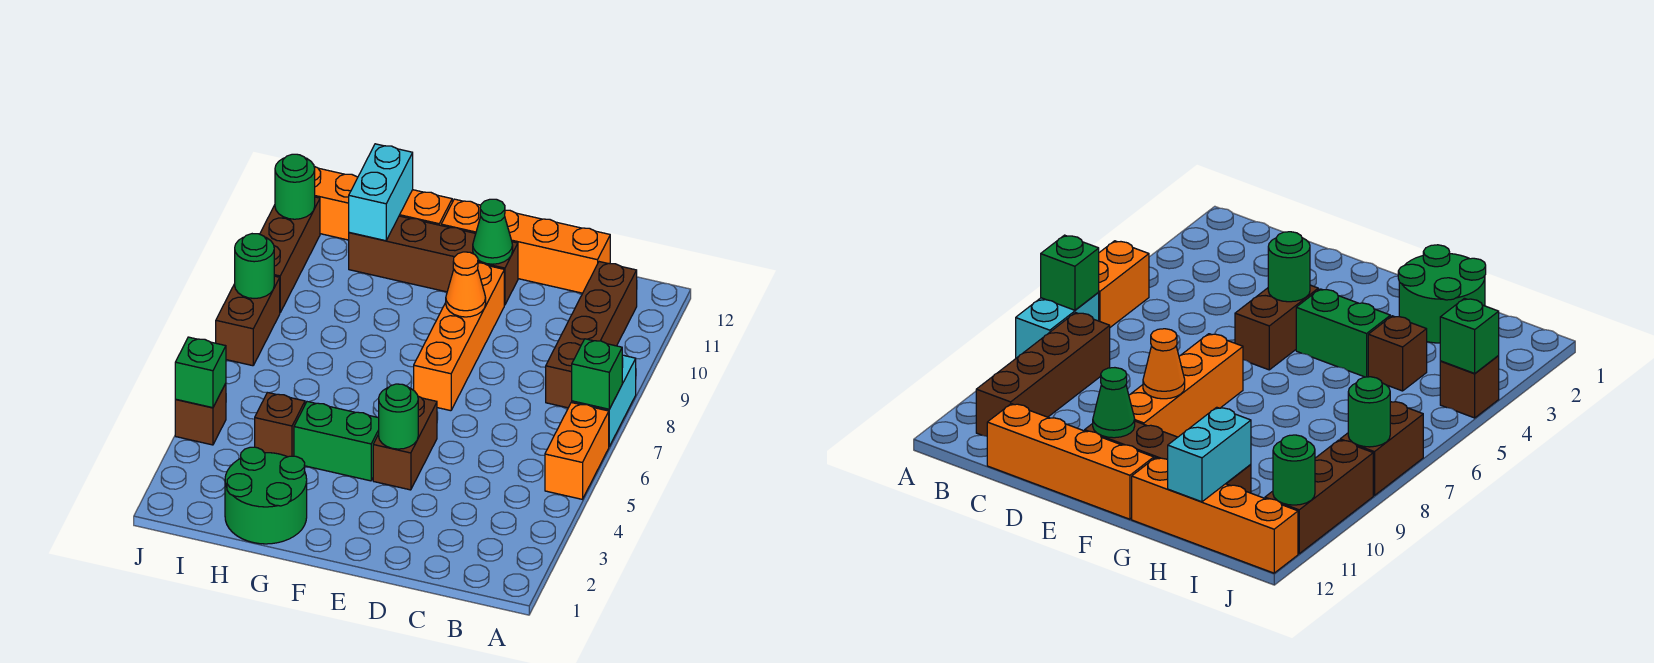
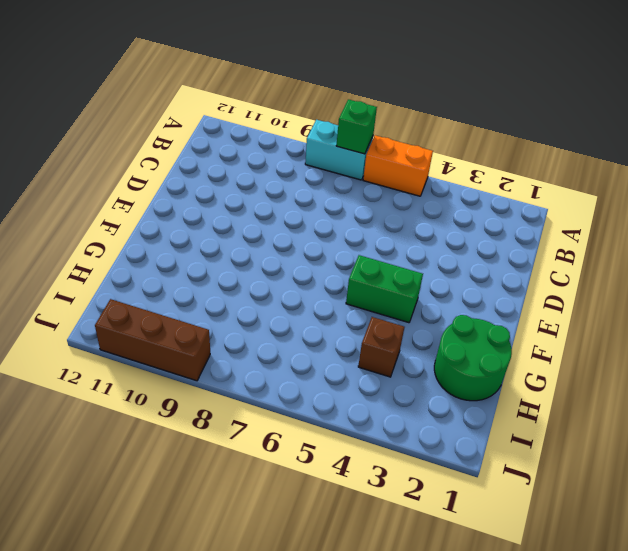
green 1x2 brick [346,255,423,323] -> green 1x2 brick turned to [294,402,379,481]
none -> brown 1x4 brick [546,262,637,408]
none -> orange 1x4 brick [441,199,610,293]
none -> brown 1x2 brick [373,396,437,490]

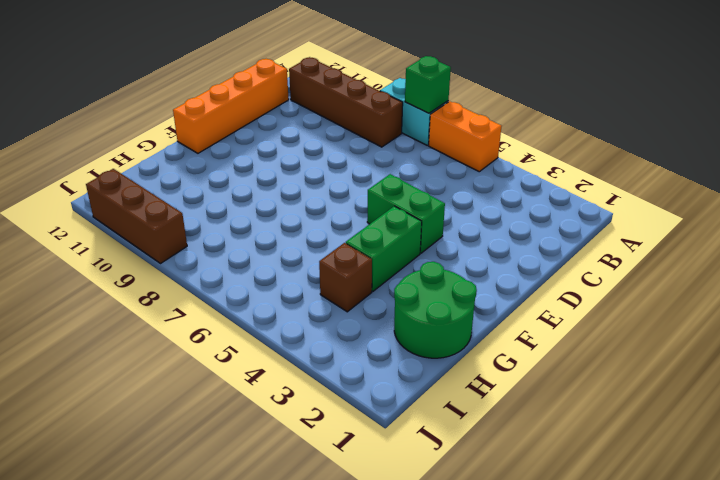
green 1x2 brick [367,174,445,253] -> brown 1x2 brick [373,396,437,490]
none -> orange 1x4 brick [414,263,504,411]
none -> brown 1x4 brick [349,216,518,305]
none -> orange 1x4 brick [314,166,452,240]

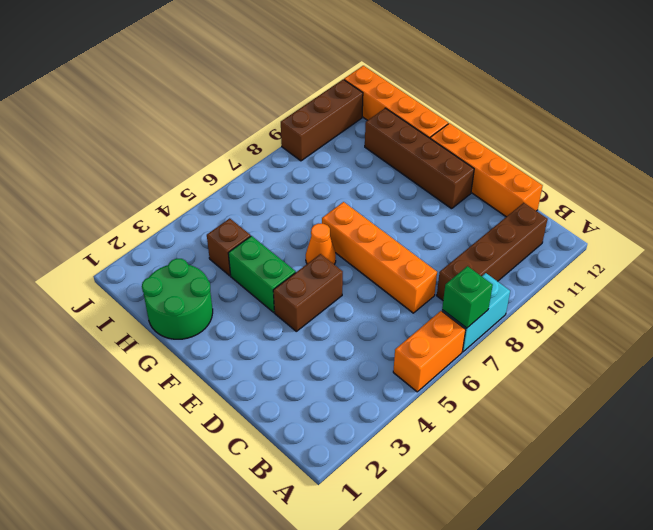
orange 1x4 brick [322,202,437,313] -> orange 1x4 brick turned to [414,263,504,411]
orange 1x1 cone [306,224,336,265] -> orange 1x1 cone moved to [446,252,486,317]
none -> brown 1x1 brick [175,383,226,445]
none -> brown 1x2 brick [216,276,280,366]
none -> green 1x1 round brick [379,384,418,449]

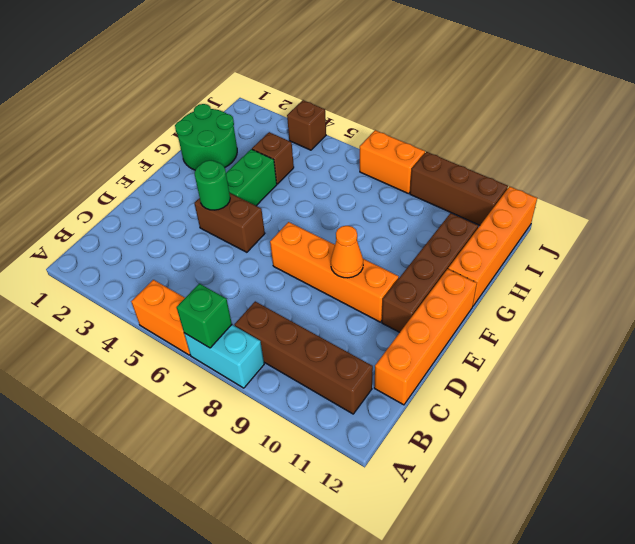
orange 1x2 brick [360,130,425,194] -> brown 1x2 brick [216,276,280,366]
none -> green 1x1 cone [473,199,513,264]
none -> cyan 1x2 brick [349,144,413,241]
none -> green 1x1 brick [175,337,226,408]

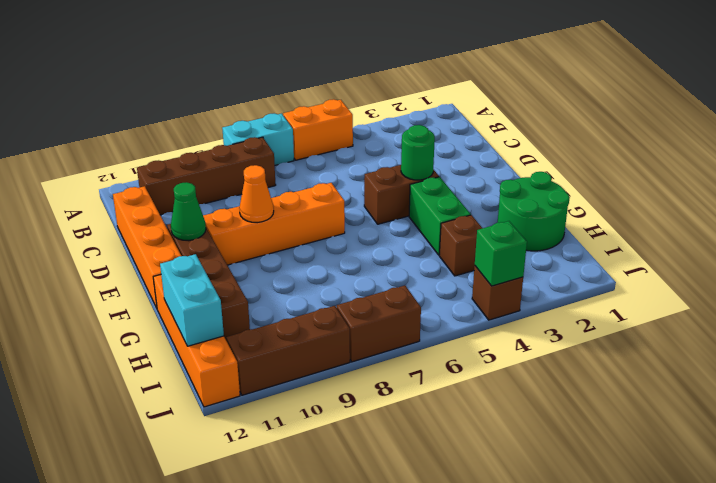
cyan 1x2 brick [160,254,224,346] -> cyan 1x2 brick turned to [349,144,413,241]
none -> green 1x1 brick [572,339,622,409]
none -> green 1x1 round brick [235,234,274,298]
none -> green 1x1 round brick [275,154,315,219]

